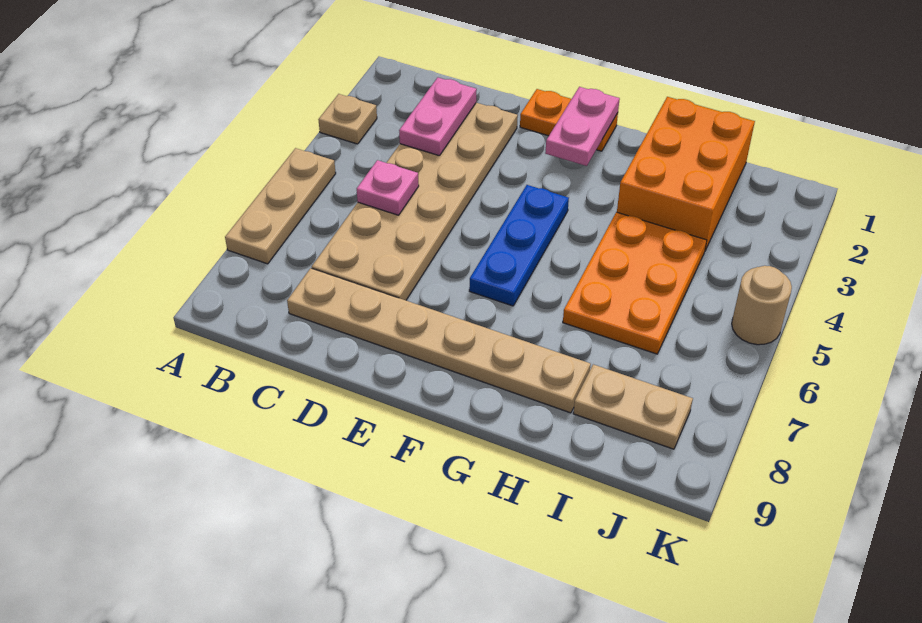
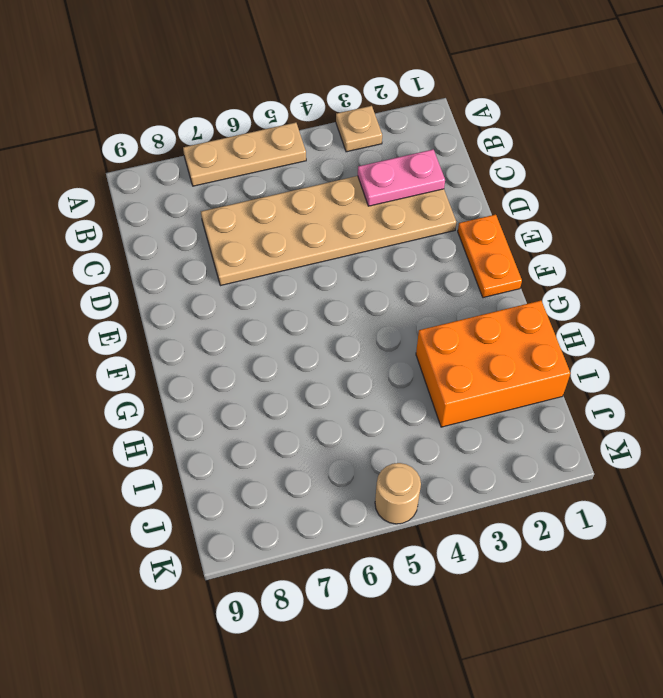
none -> tan 1x6 plate [287,268,591,413]
none -> blue 1x3 plate [469,185,569,306]
none -> orange 2x3 plate [563,212,707,354]

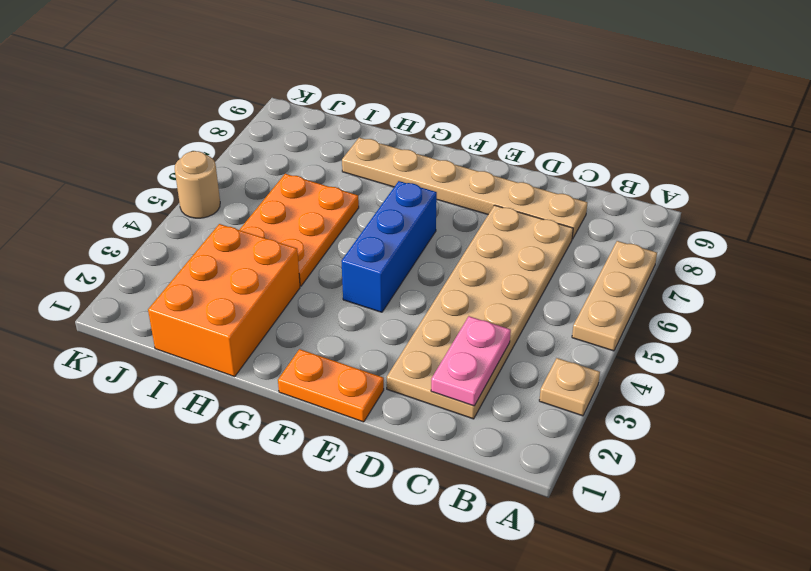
blue 1x3 brick [342,181,437,312] -> blue 1x3 plate [469,185,569,306]
none -> tan 1x2 plate [573,364,693,449]
none -> pink 1x1 plate [357,160,419,215]
none -> pink 1x2 plate [545,87,620,166]

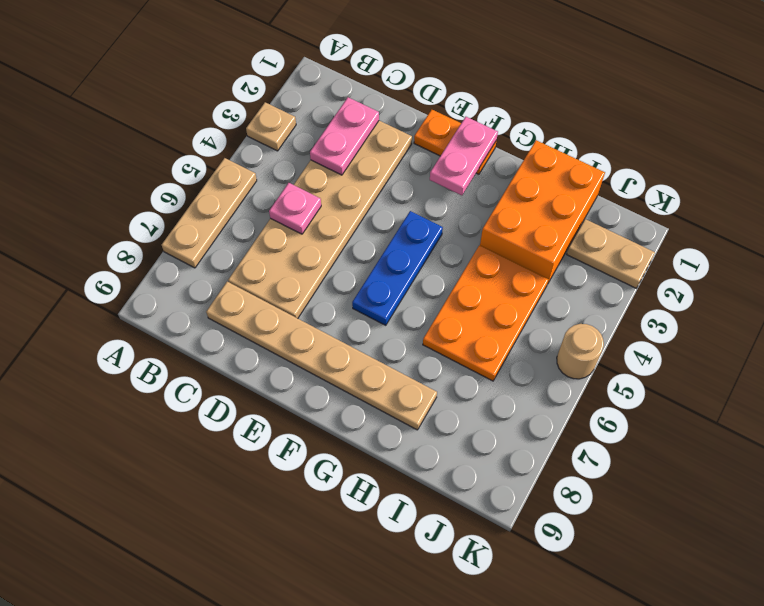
tan 1x2 plate [567,219,655,288] -> tan 1x2 plate moved to [573,364,693,449]

